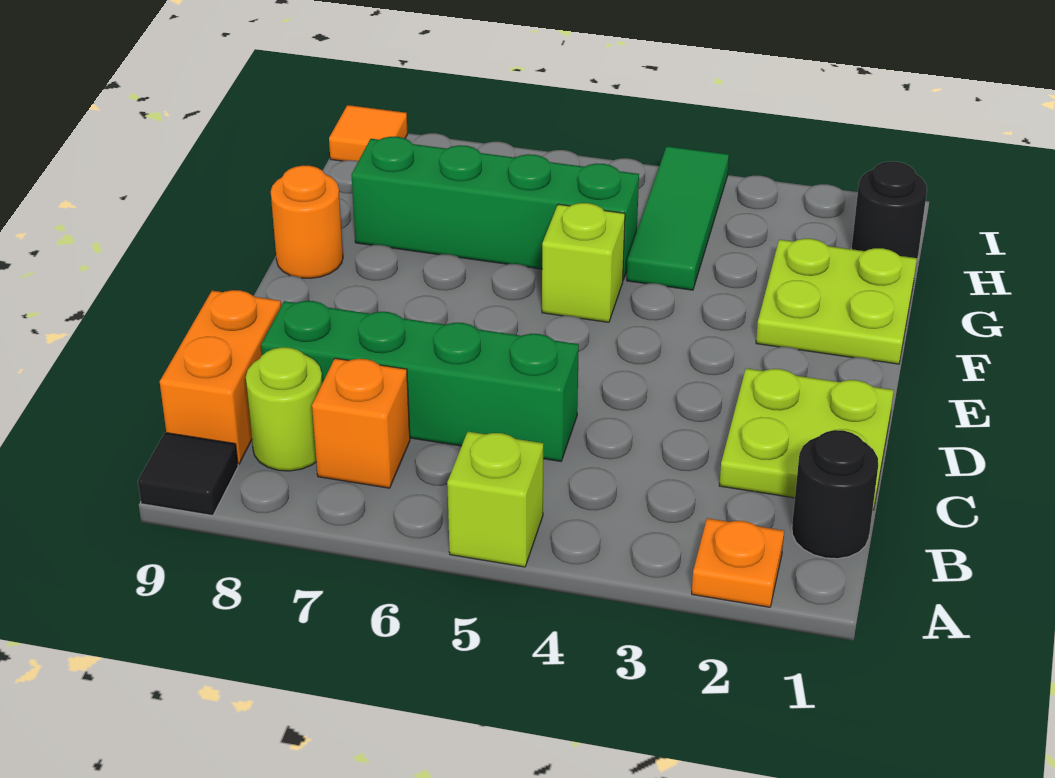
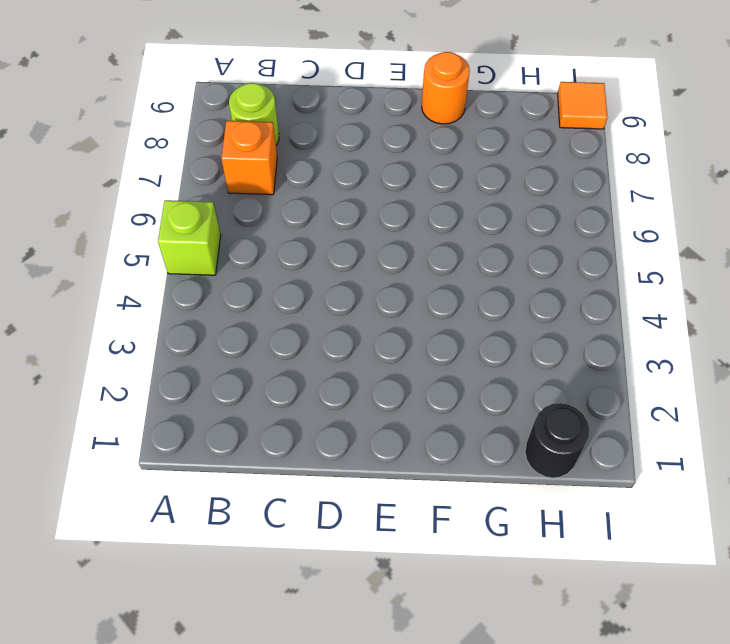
none -> orange 1x1 plate [692,518,784,607]
none -> black 1x1 tile [138,432,238,516]
none -> black 1x1 round brick [792,430,878,559]

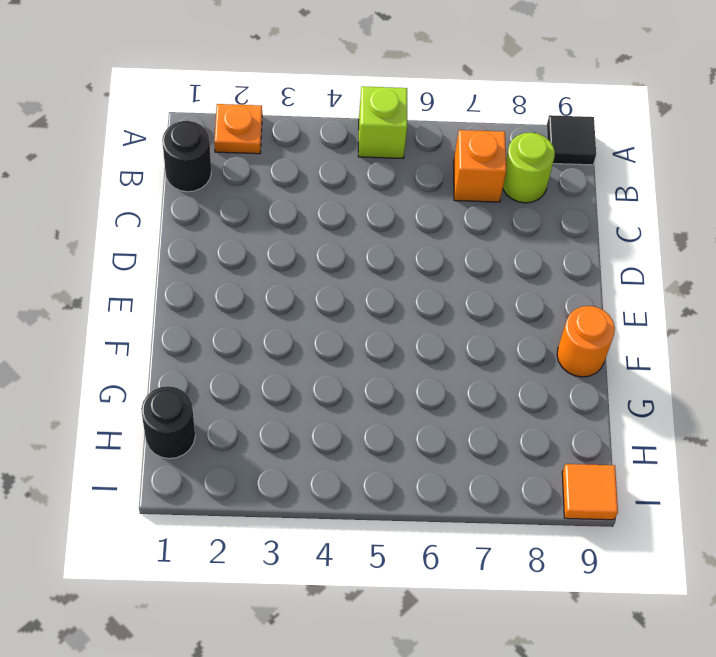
none -> orange 1x2 brick [160,290,281,464]
none -> lime 2x2 plate [719,368,894,510]
none -> green 1x4 brick [261,301,579,461]

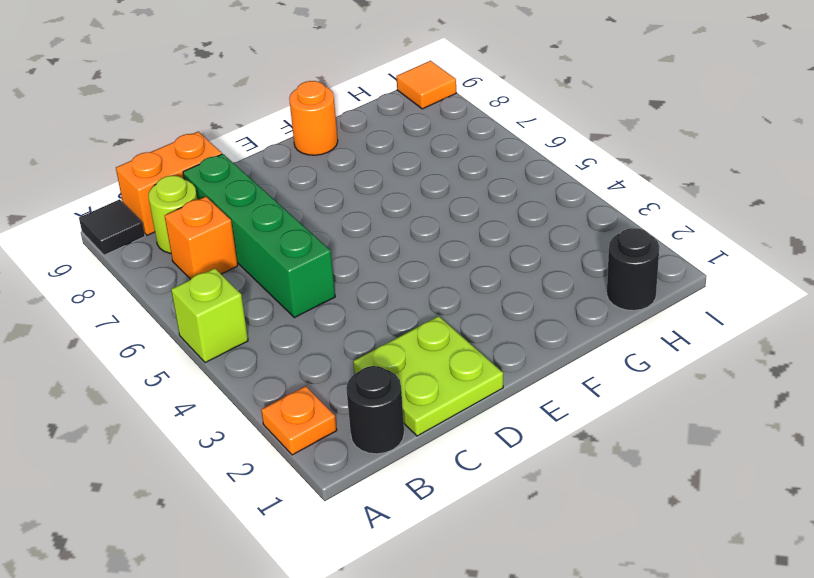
none -> lime 2x2 plate [756,239,917,364]
none -> lime 1x1 brick [542,203,625,322]
none -> green 1x3 tile [627,146,729,290]

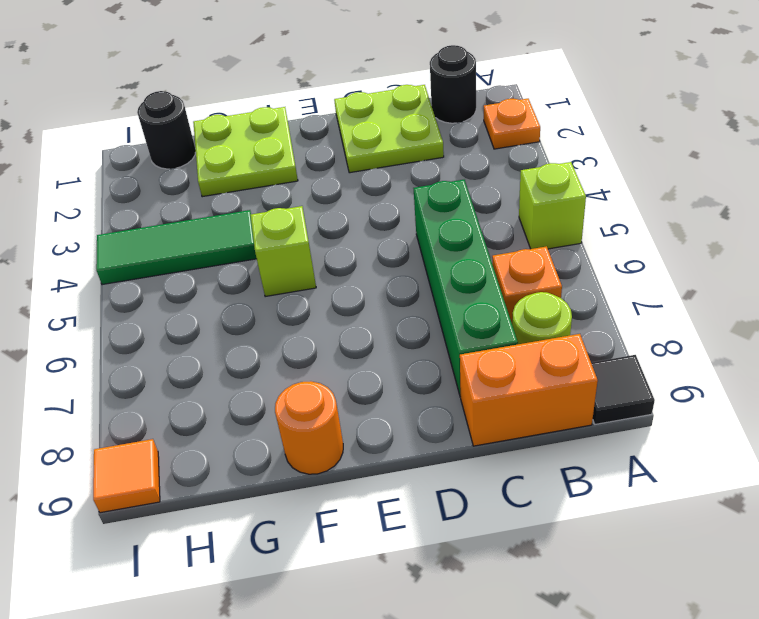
none -> green 1x4 brick [351,137,639,280]

